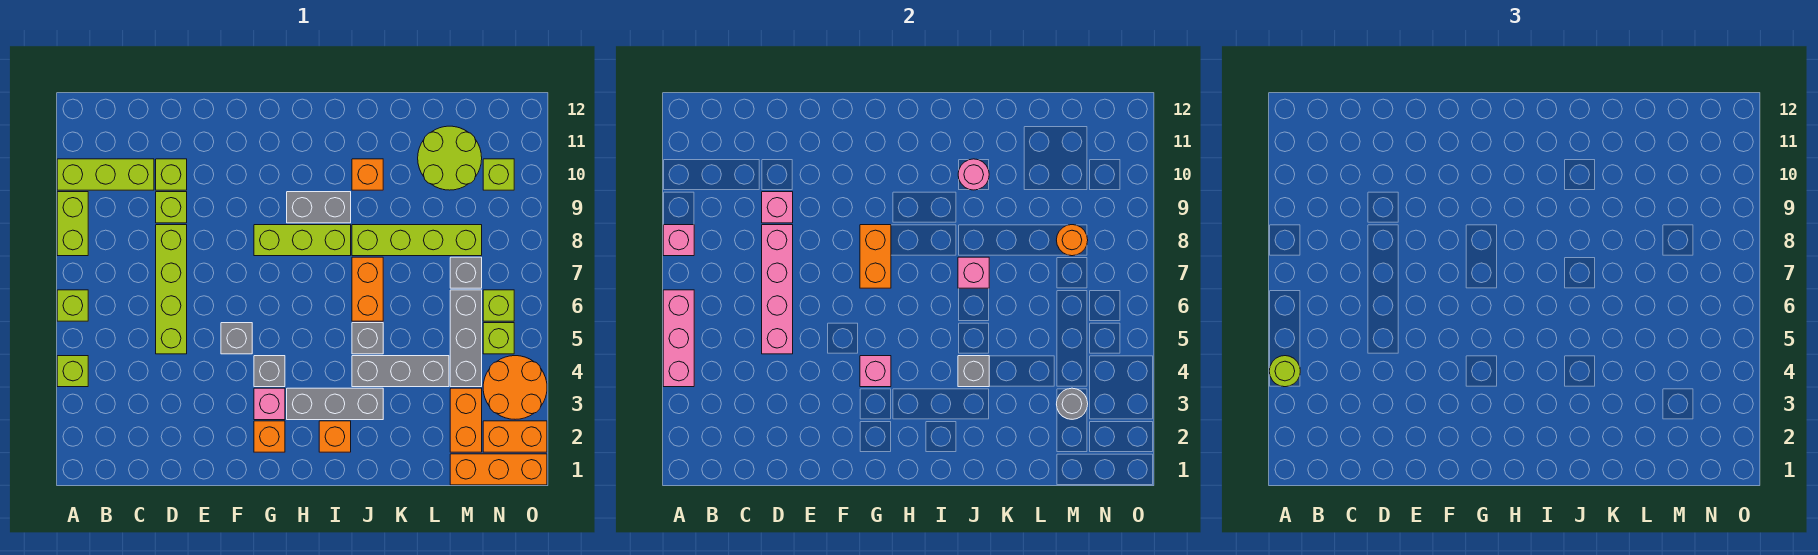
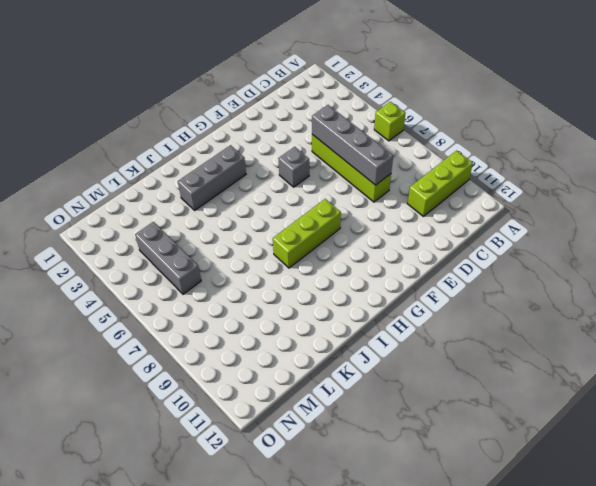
grey 1x4 brick [312,105,393,185] -> pink 1x4 brick [762,225,793,354]
none -> lime 1x1 brick [57,356,88,387]
none -> lime 1x2 brick [57,192,88,256]
none -> lime 1x1 brick [156,192,187,223]
none -> lime 1x1 brick [156,159,187,190]

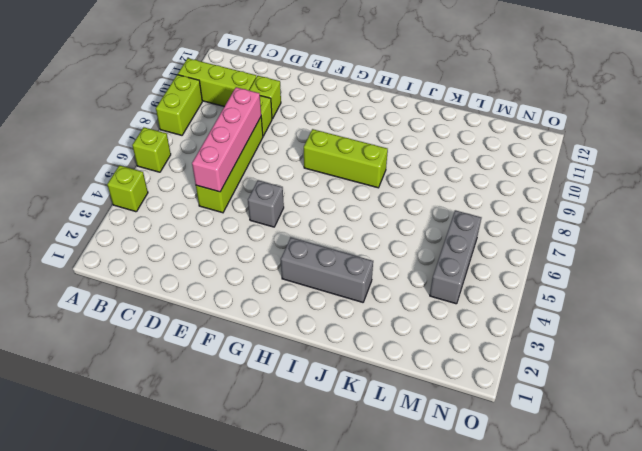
none -> orange 1x1 brick [254,421,285,452]
none -> pink 1x1 brick [254,388,285,420]
none -> grey 1x1 brick [254,356,285,387]
none -> grey 1x2 brick [287,192,351,223]

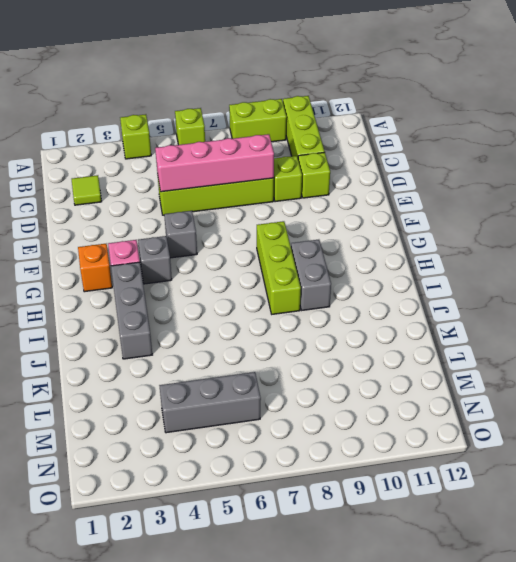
lime 1x1 tile [72,175,102,205] -> none
none -> orange 1x1 brick [319,421,351,452]
none -> grey 1x3 brick [352,356,449,387]
none -> grey 1x1 brick [352,323,383,354]
none -> orange 1x2 brick [352,257,383,321]

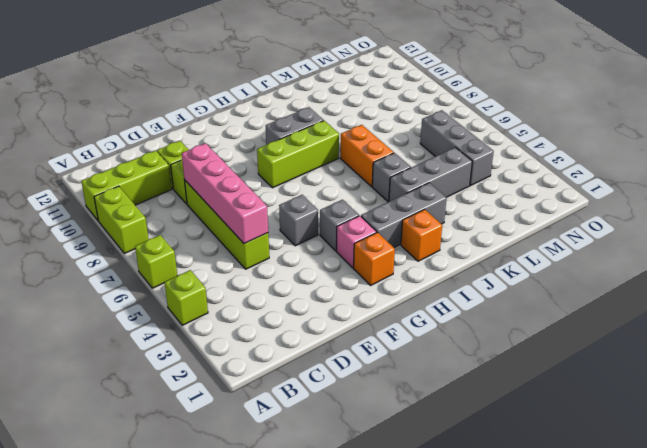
none -> lime 1x4 brick [352,225,482,256]
none -> orange 1x1 brick [352,159,383,190]
none -> lime 2x2 round brick [418,126,482,190]
none -> orange 1x3 brick [450,454,547,485]

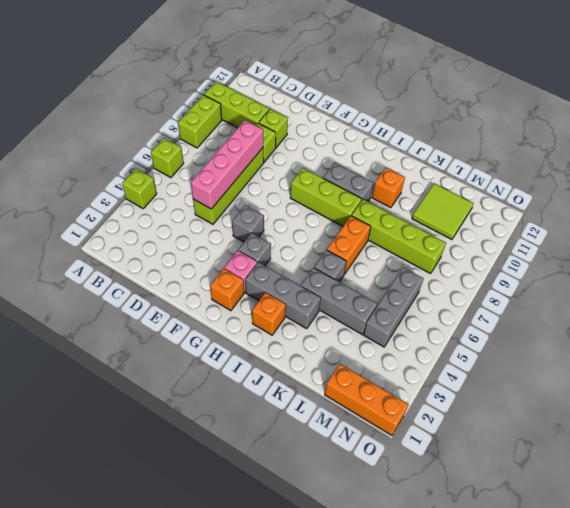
lime 2x2 tile [412,183,474,240] -> lime 2x2 round brick [418,126,482,190]
none -> orange 1x2 brick [450,388,482,452]
none -> grey 1x1 brick [450,257,482,288]
none -> orange 1x2 brick [483,421,547,452]
none -> orange 2x2 round brick [483,356,547,419]

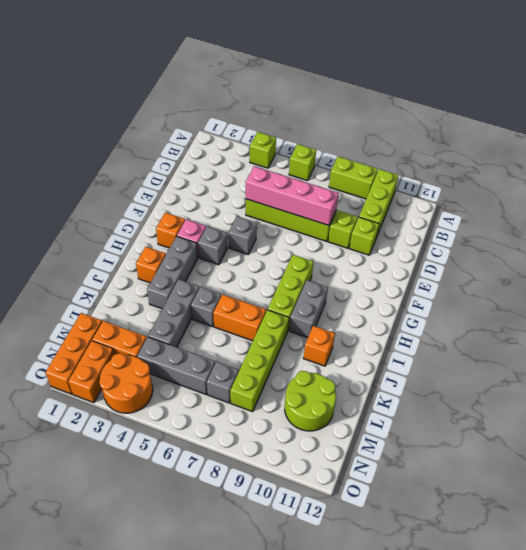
none -> lime 1x1 brick [483,323,514,354]
none -> lime 1x1 brick [483,290,514,321]
none -> lime 1x1 brick [483,159,514,190]
none -> pink 1x3 brick [663,290,694,387]

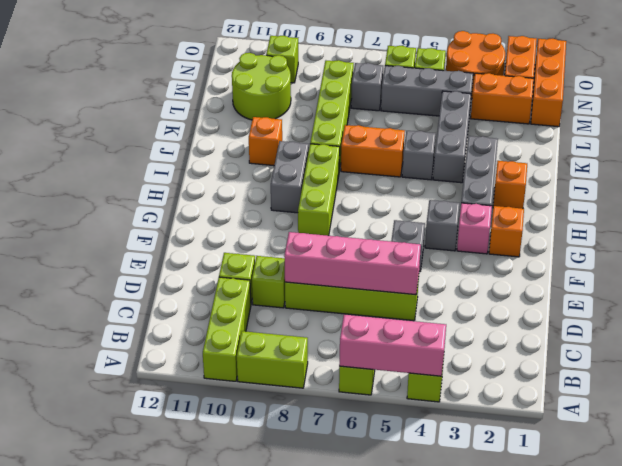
none -> pink 1x1 brick [663,225,694,256]
none -> pink 1x1 brick [762,192,793,223]
none -> pink 1x1 brick [860,356,891,387]
none -> orange 1x2 brick [860,225,891,288]

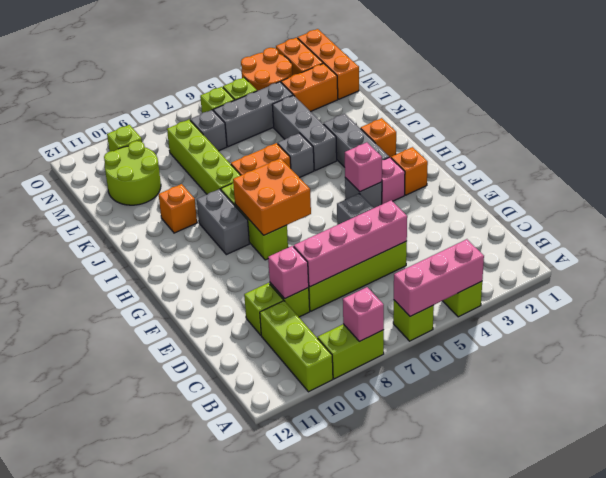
orange 2x2 brick [233,158,311,235] -> orange 1x2 brick [860,225,891,288]
none -> grey 1x1 brick [958,356,989,387]
none -> pink 1x1 brick [958,257,989,288]
none -> pink 1x1 round brick [958,159,989,190]
none -> grey 1x1 round brick [1057,388,1088,419]

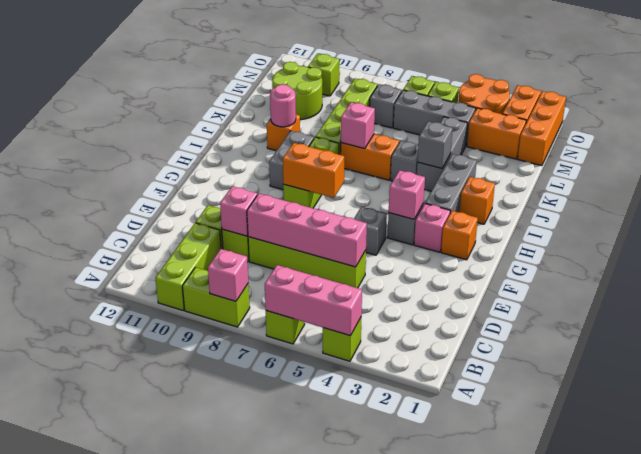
none -> grey 1x1 round brick [1057,388,1088,419]
none -> orange 1x1 round brick [1057,225,1088,256]
none -> lime 1x1 round brick [1269,356,1300,387]

